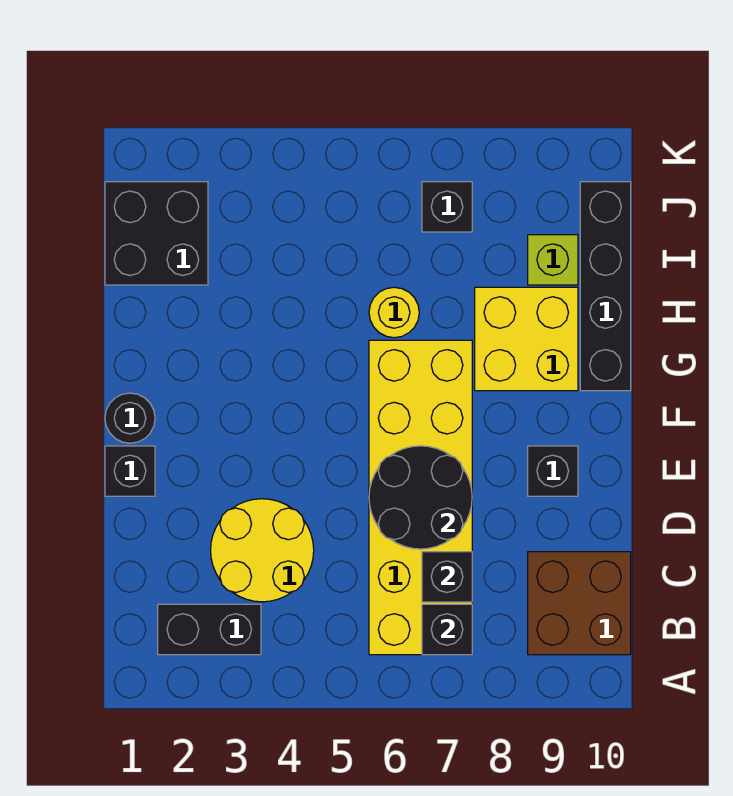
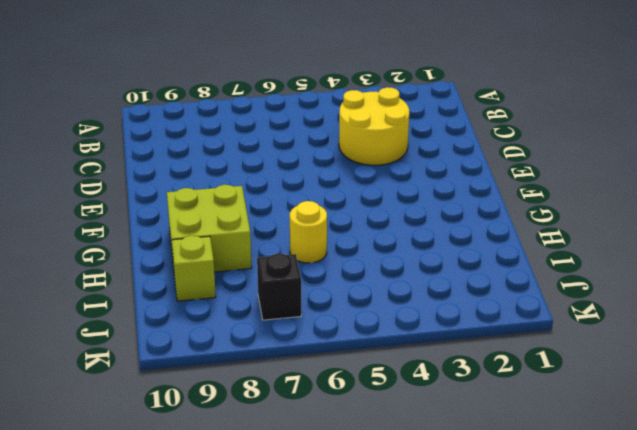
lime 2x2 brick [167,185,252,272] -> yellow 2x2 brick [475,287,578,391]
none -> black 1x2 brick [158,604,261,655]
none -> yellow 2x6 brick [369,340,472,655]
none -> brown 2x2 brick [528,552,631,655]

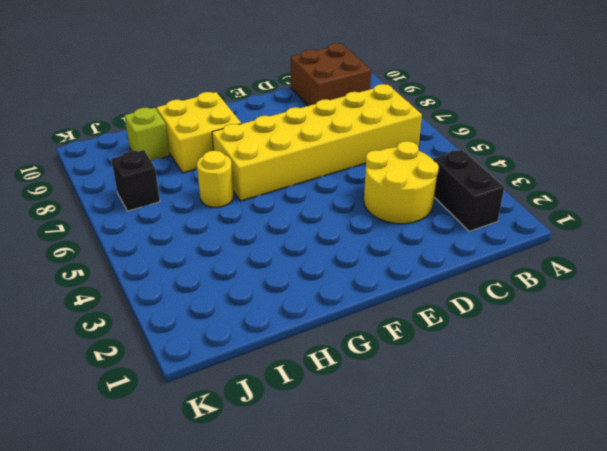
none -> black 1x1 brick [105,446,155,496]
none -> black 1x1 brick [528,446,578,496]
none -> black 1x1 round brick [105,393,155,443]

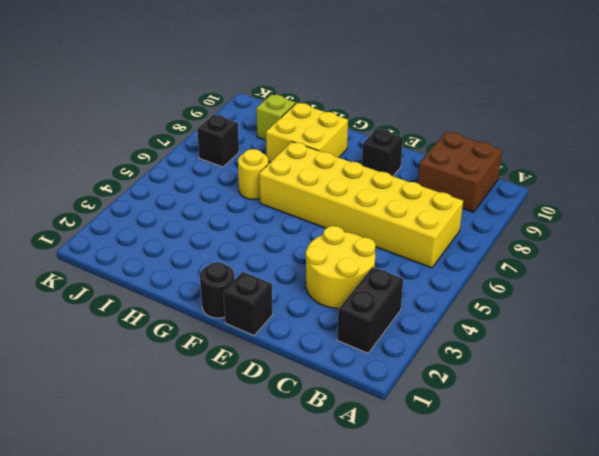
none -> black 1x4 brick [580,182,631,391]
none -> black 2x2 brick [105,182,208,285]
none -> black 1x1 brick [422,604,472,655]

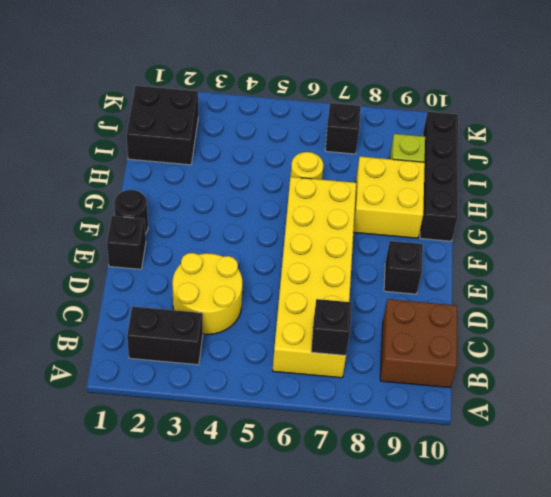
none -> black 1x1 brick [422,552,472,602]
none -> black 2x2 round brick [369,446,472,549]

